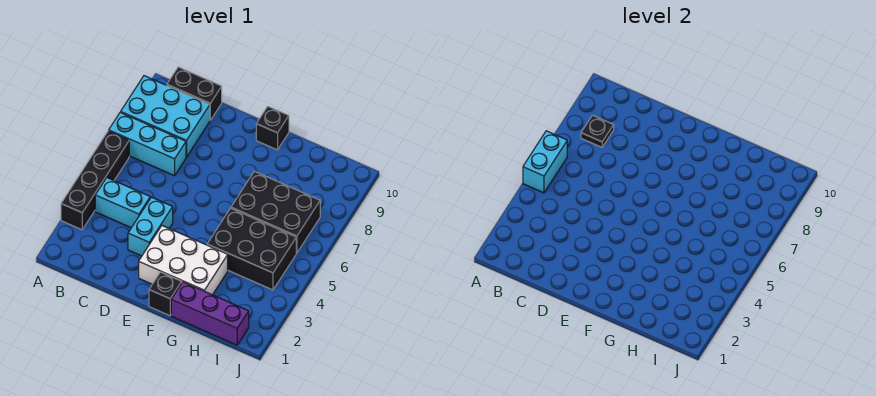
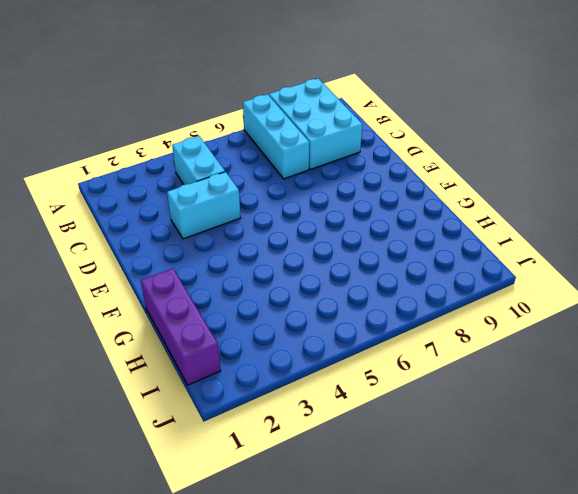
none -> black 1x4 brick [61,131,129,230]
none -> black 1x2 brick [167,67,222,120]
none -> white 2x3 brick [139,226,228,295]

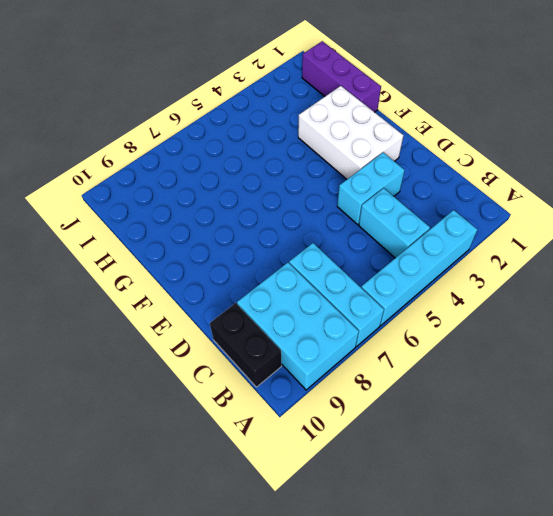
cyan 1x4 brick [361,210,478,326] -> black 1x4 brick [61,131,129,230]
none -> black 1x1 brick [149,272,182,316]
none -> black 1x1 brick [256,106,289,150]
none -> black 2x3 brick [207,208,296,290]

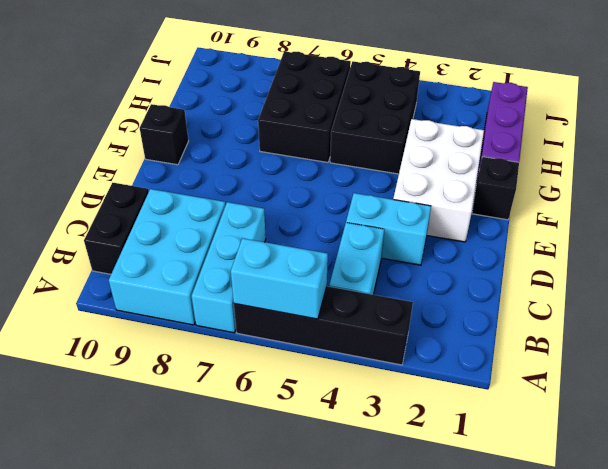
none -> black 1x1 plate [581,115,614,147]

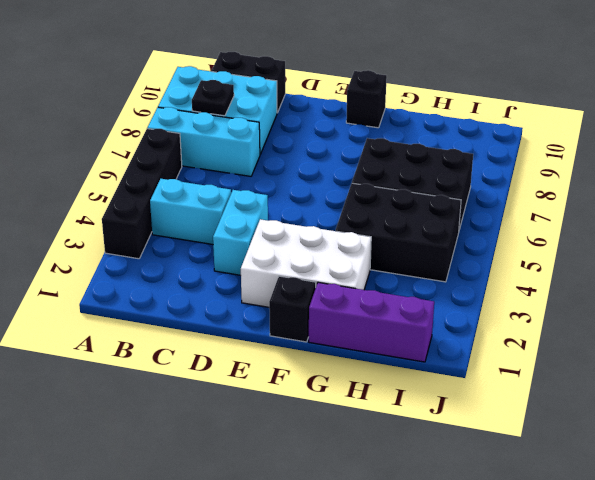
none -> cyan 1x2 brick [523,131,567,193]

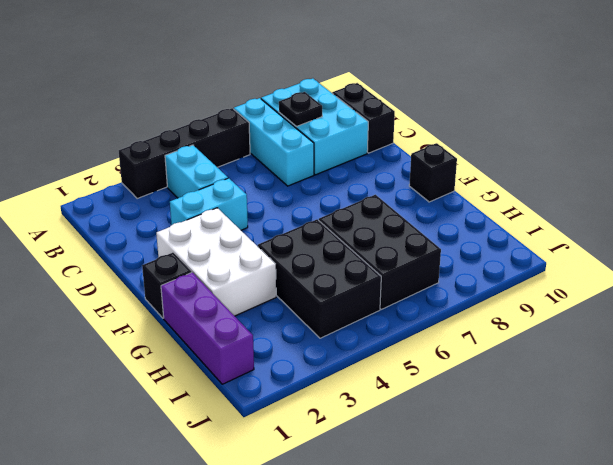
none -> cyan 1x2 brick [523,131,567,193]

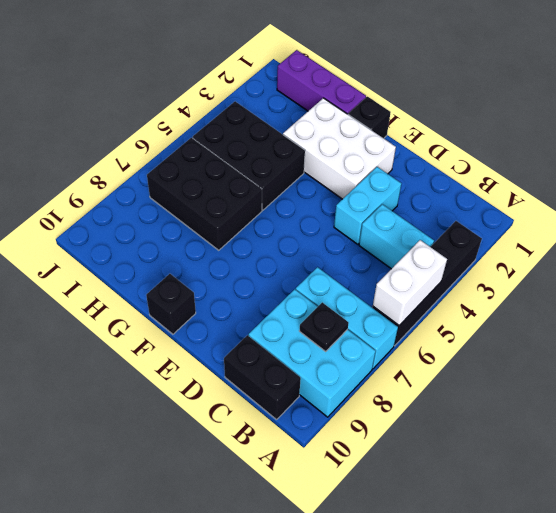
white 1x2 brick [373,240,447,325] -> cyan 1x2 brick [523,131,567,193]

